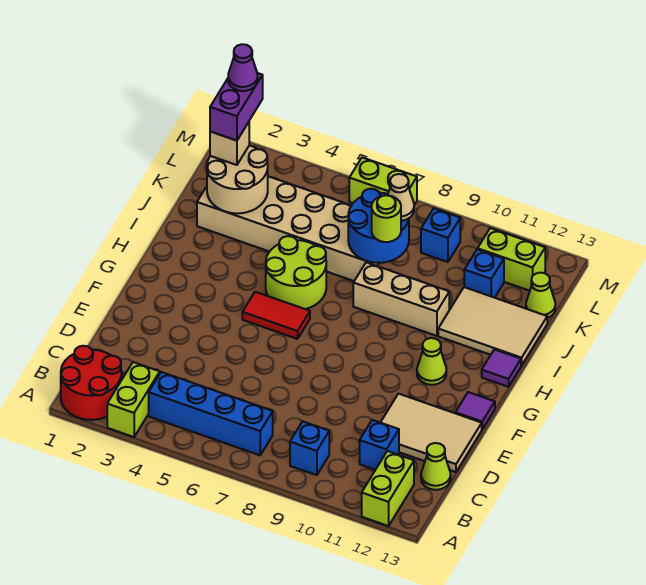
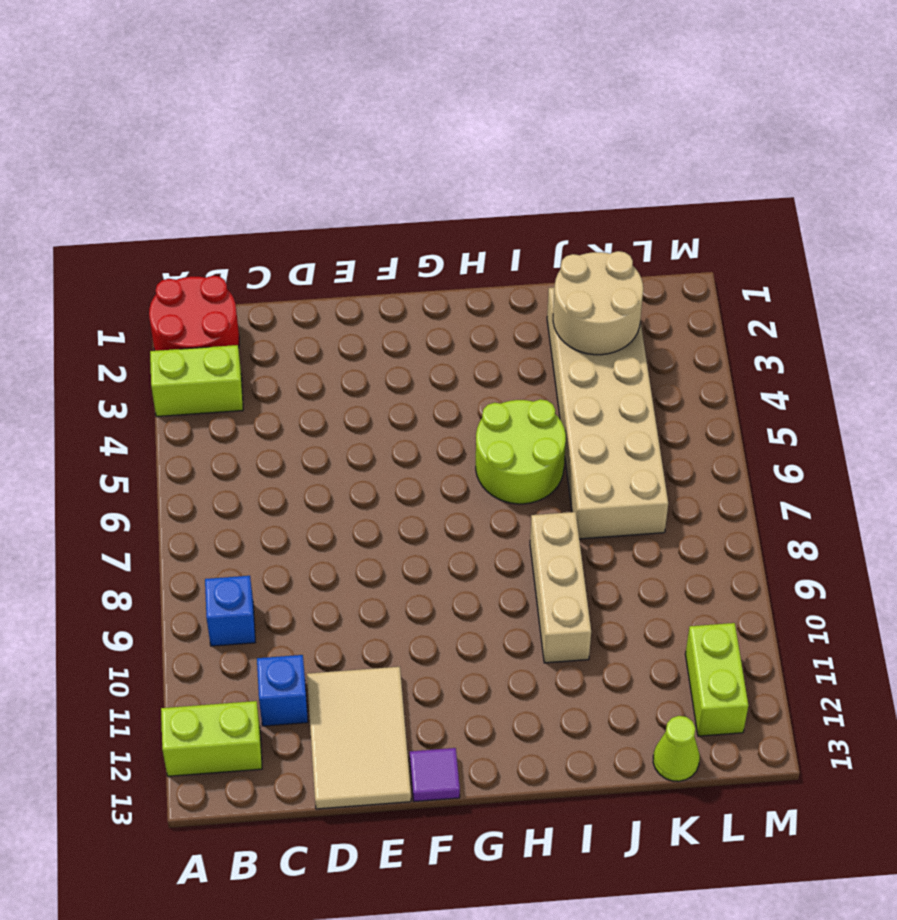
none -> blue 1x4 brick [149,372,273,455]
none -> lime 1x1 cone [421,443,451,490]
none -> red 1x2 tile [242,292,310,339]

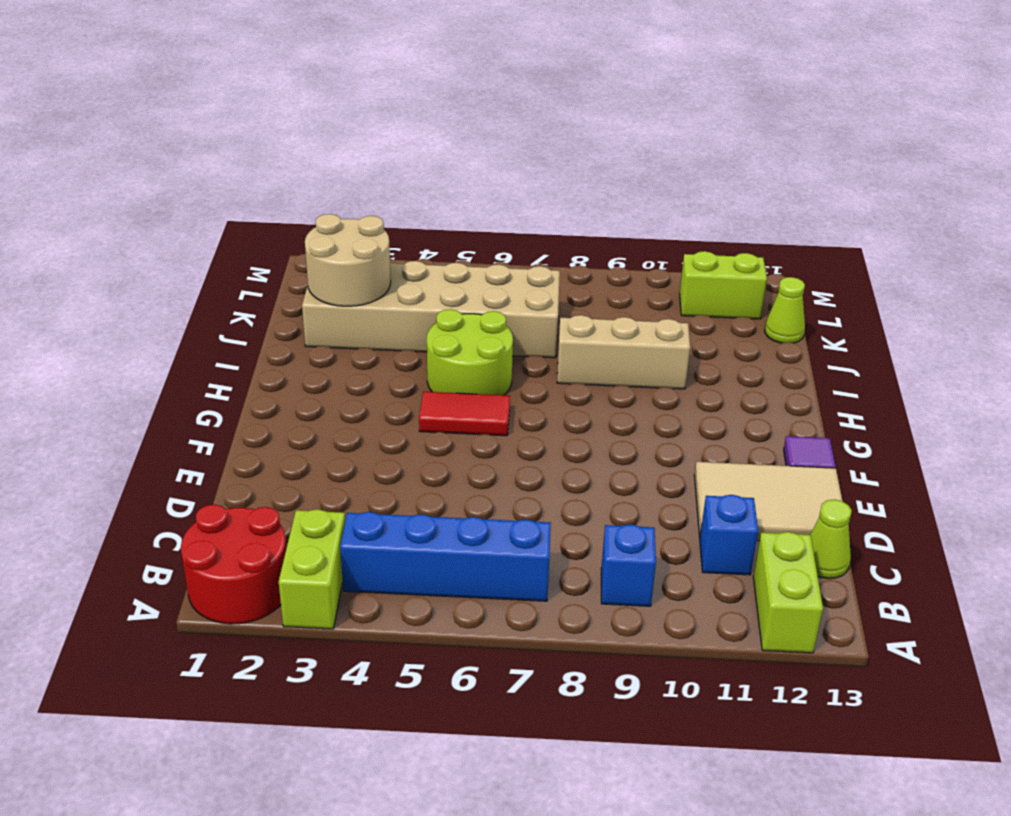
none -> lime 1x1 cone [417,338,446,385]
none -> purple 1x1 tile [482,349,521,387]
none -> tan 2x3 tile [438,287,547,365]

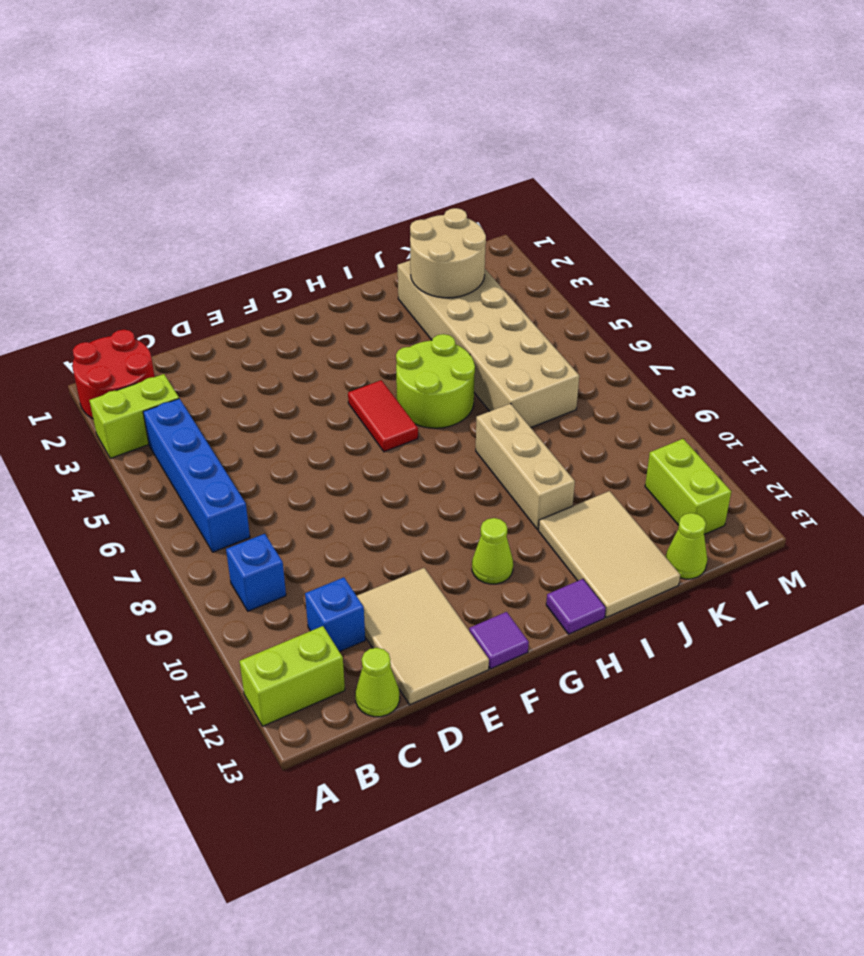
none -> blue 1x1 brick [464,249,504,298]
none -> blue 1x1 brick [421,208,460,262]
none -> lime 1x2 brick [349,157,417,205]

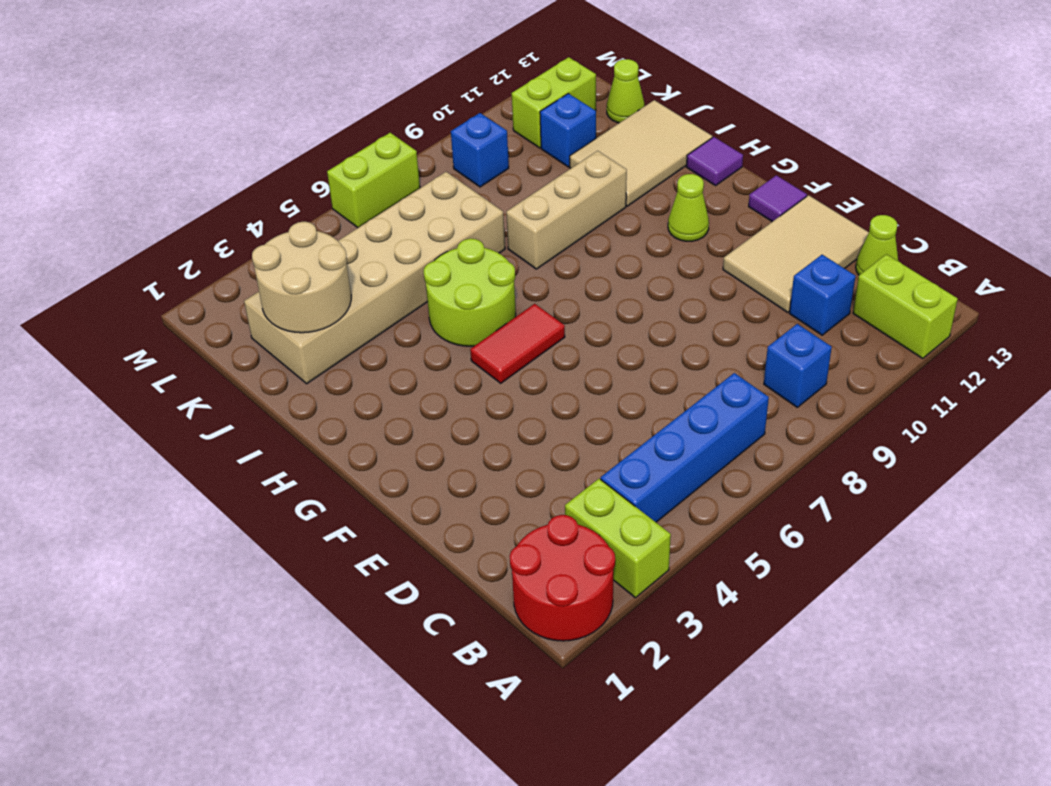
none -> blue 2x2 round brick [348,189,409,263]
none -> lime 1x1 round brick [372,195,401,242]
none -> tan 1x1 brick [210,122,249,165]

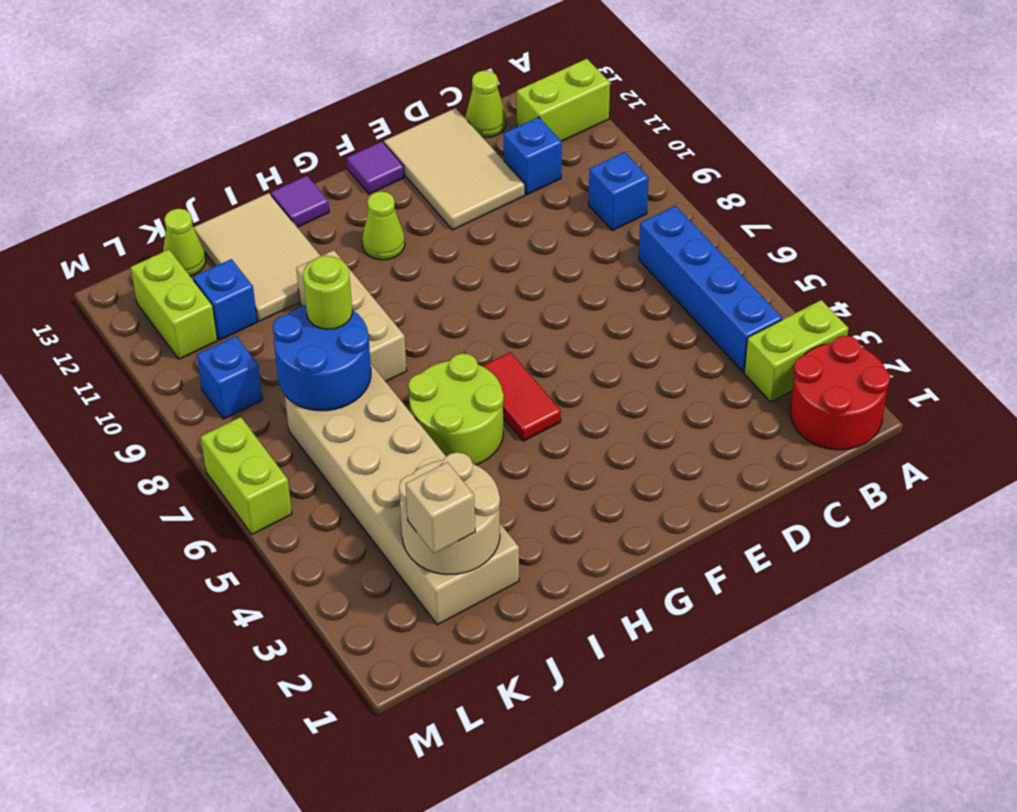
none -> tan 1x1 cone [387,174,414,221]
none -> purple 1x2 brick [210,73,263,141]
none -> purple 1x1 cone [228,44,258,91]

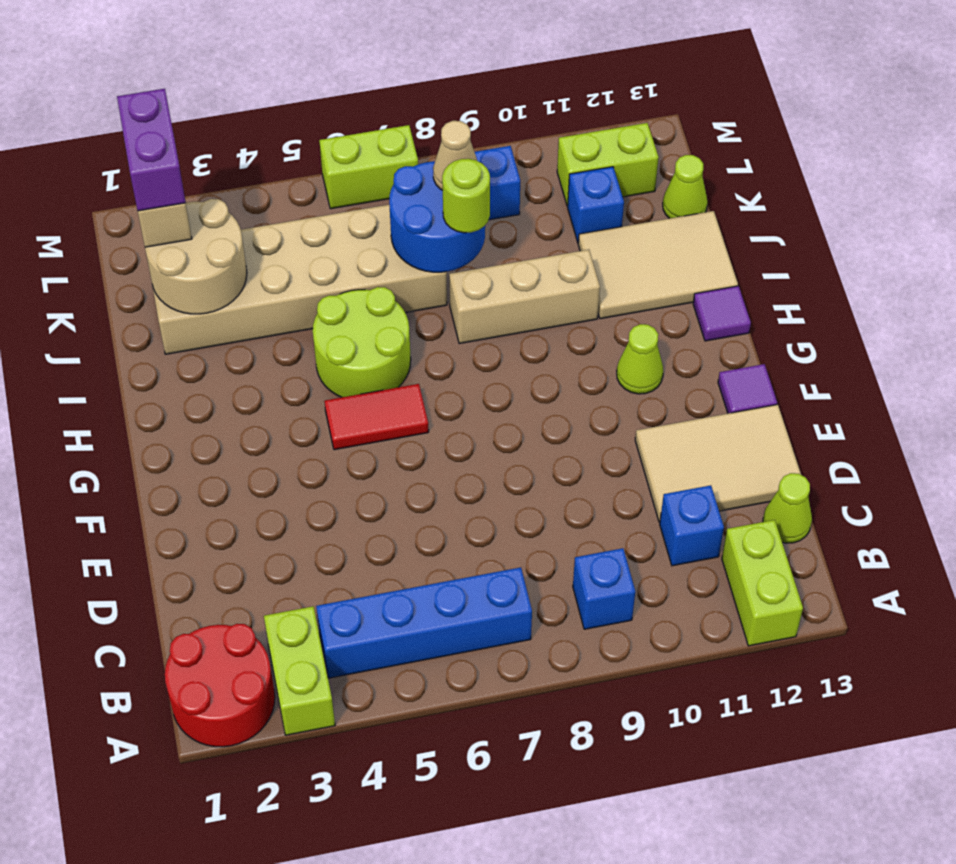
none -> purple 1x1 cone [228,44,258,91]

